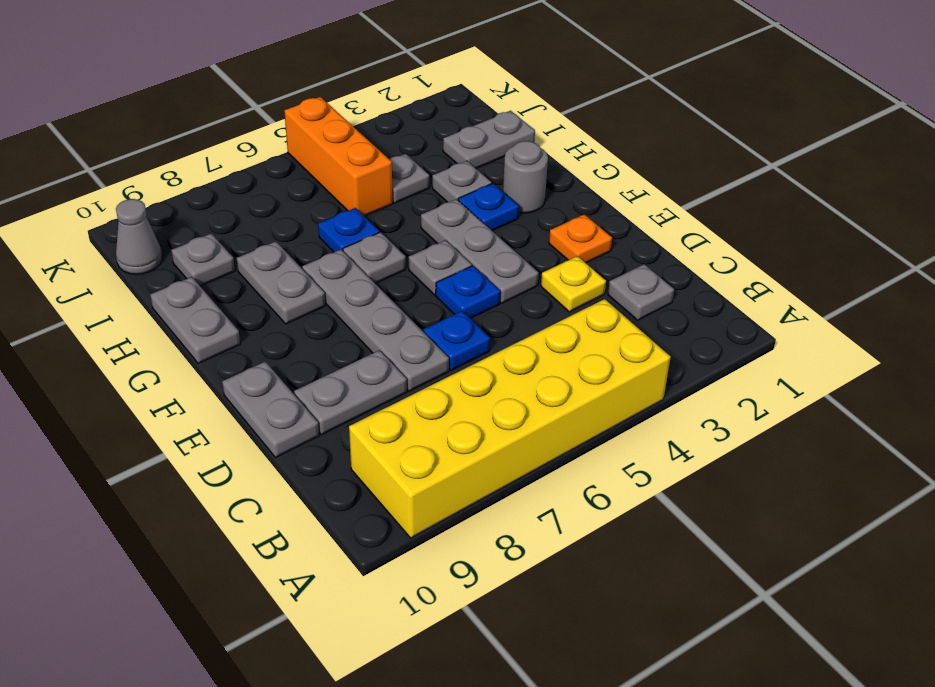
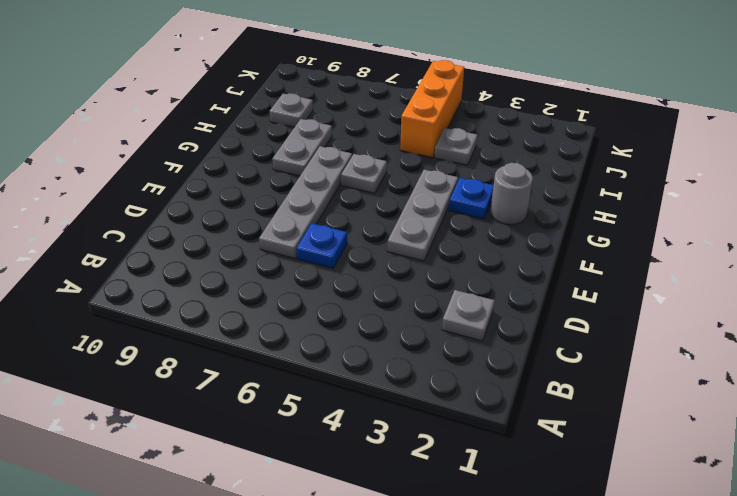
none -> yellow 2x6 brick [349,299,671,538]
none -> yellow 1x1 plate [541,256,606,312]
none -> grey 1x2 plate [294,350,407,435]

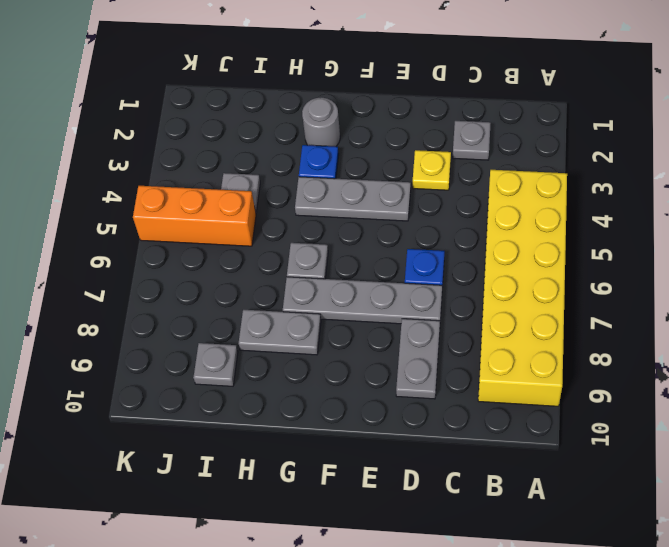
none -> grey 1x2 plate [222,362,319,458]
none -> orange 1x1 plate [549,214,612,263]
none -> blue 1x1 plate [436,266,500,319]

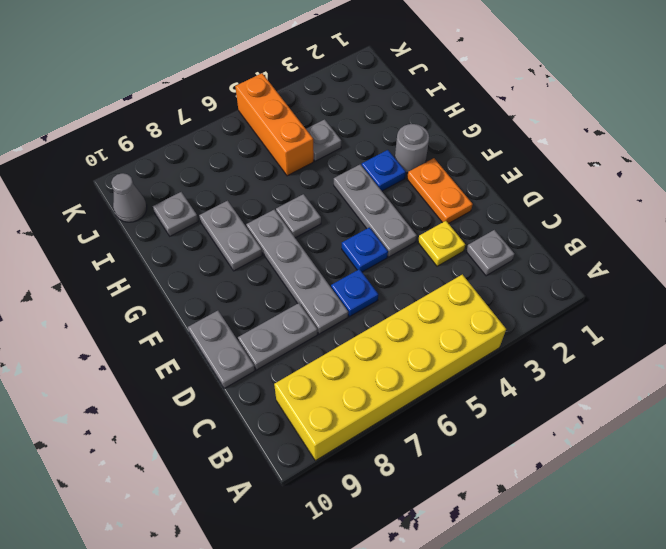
orange 1x2 plate [407,158,473,224] -> orange 1x1 plate [549,214,612,263]
none -> grey 1x1 plate [409,240,472,295]
none -> grey 1x2 plate [150,277,240,364]
none -> grey 1x1 plate [432,161,492,202]

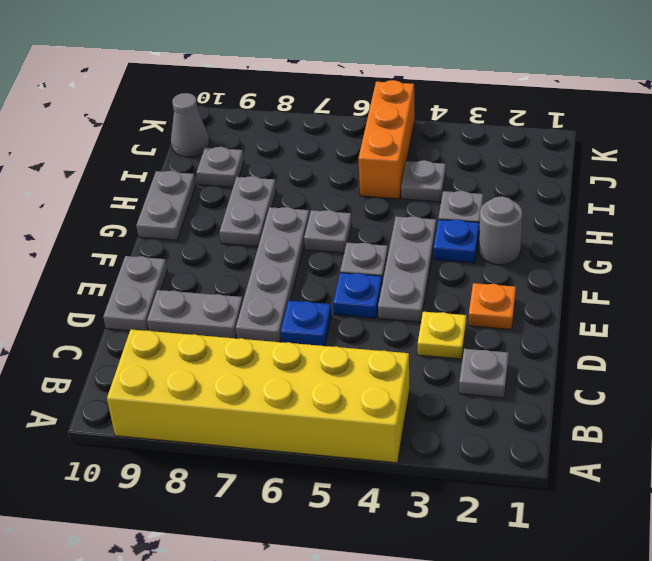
none -> blue 1x1 plate [318,208,379,252]
none -> grey 1x2 plate [443,111,535,168]

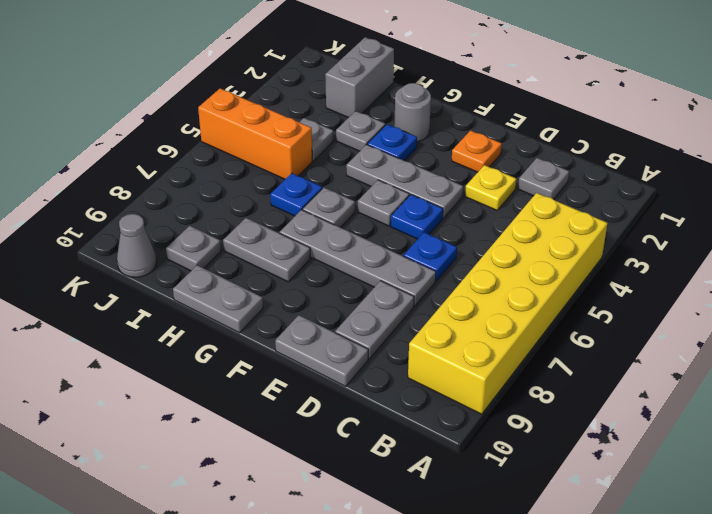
grey 1x2 brick [325,37,394,118] -> grey 1x2 plate [443,111,535,168]

